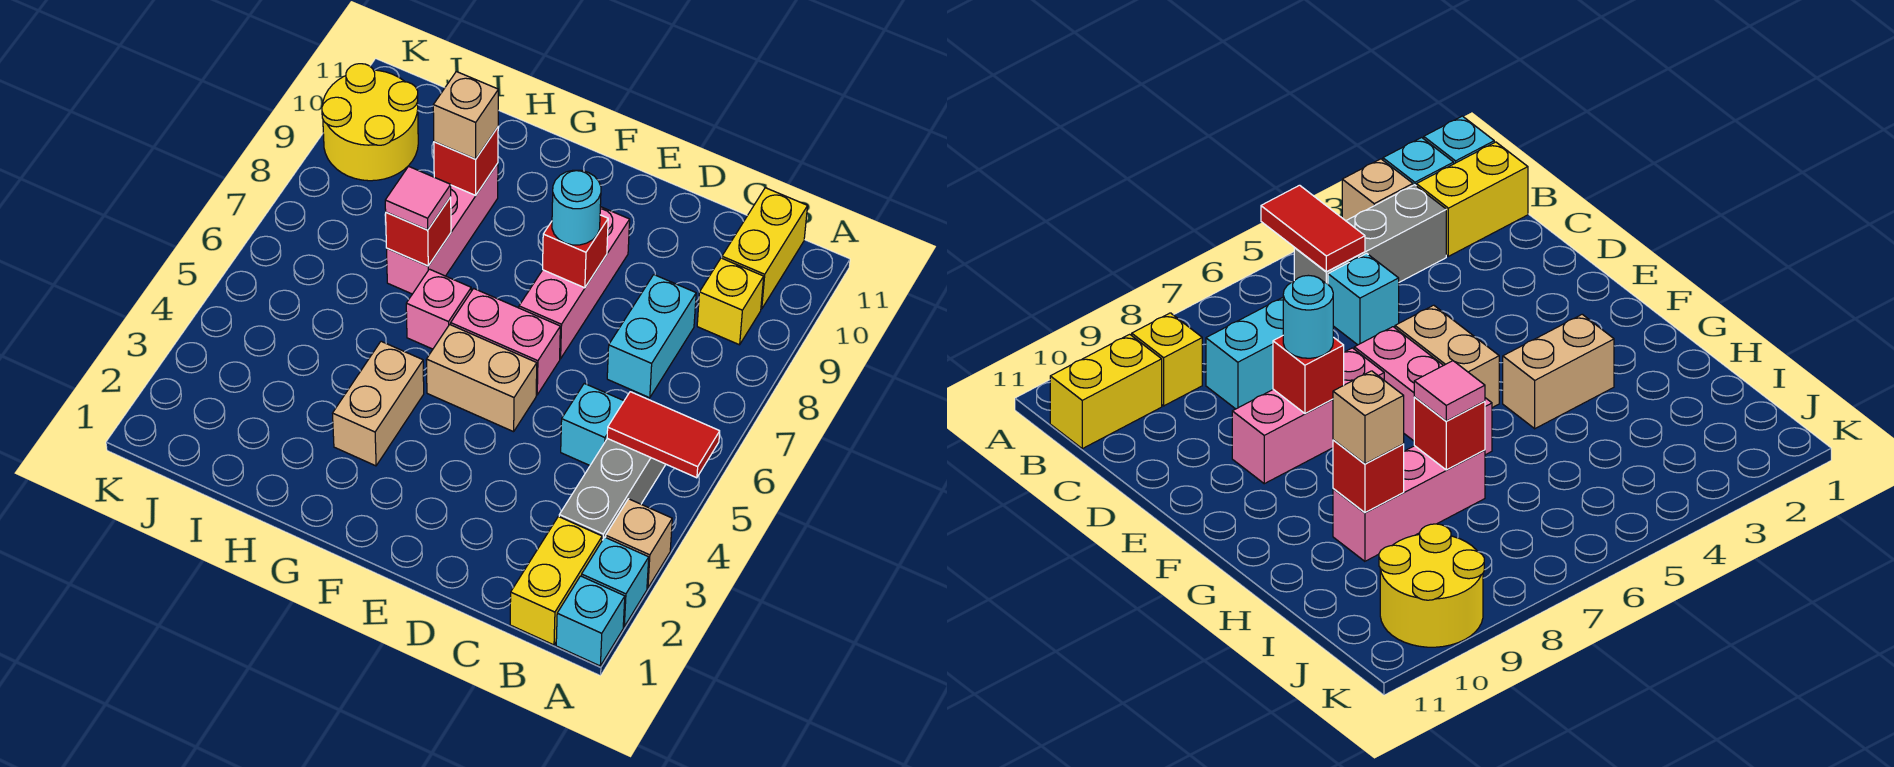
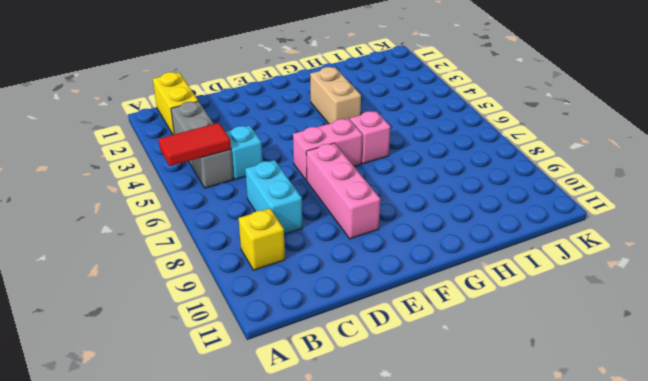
none -> cyan 1x1 brick [556,576,625,666]
none -> cyan 1x1 brick [582,537,649,627]
none -> tan 1x1 brick [606,499,672,588]

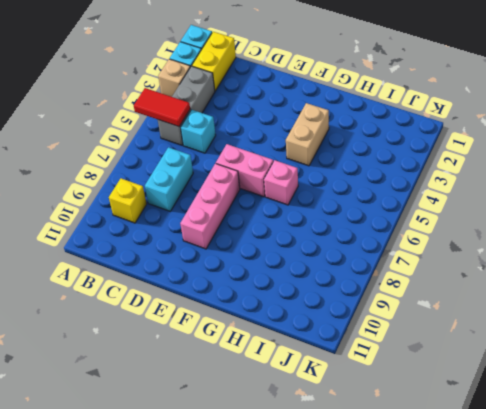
none -> yellow 1x2 brick [722,188,808,309]
none -> tan 1x2 brick [426,325,537,432]
none -> pink 1x3 brick [387,163,498,294]

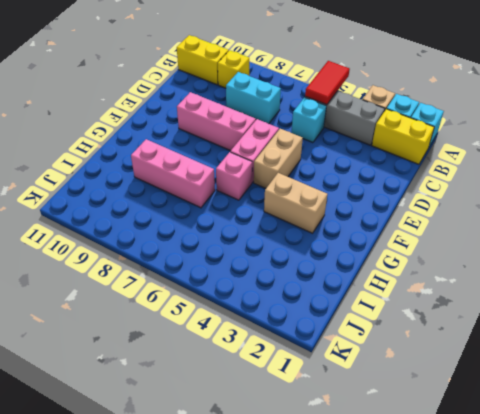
none -> yellow 2x2 round brick [322,64,418,181]
none -> red 1x1 brick [543,215,608,288]
none -> red 1x1 brick [386,197,451,266]

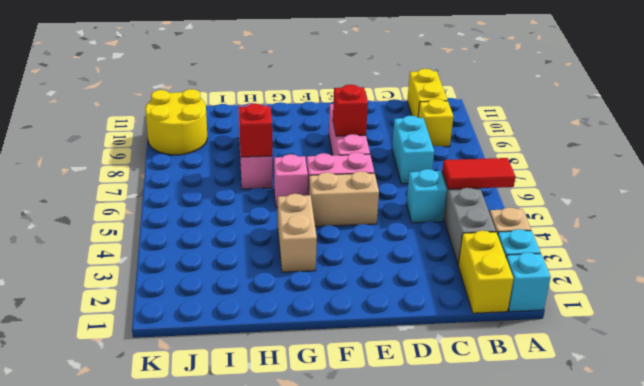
none -> red 1x1 brick [434,127,498,195]
none -> cyan 1x1 round brick [552,170,601,245]
none -> pink 1x1 tile [385,166,451,230]

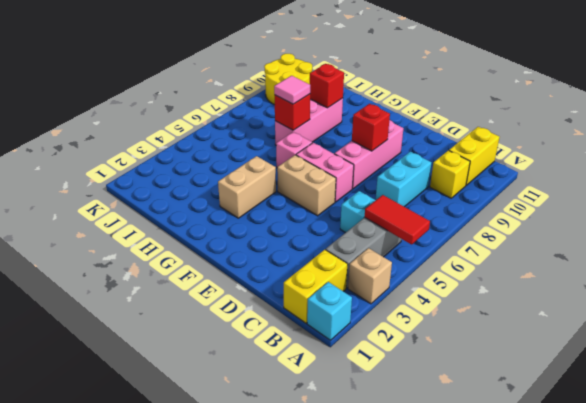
none -> cyan 1x1 brick [582,537,649,627]
none -> cyan 1x1 round brick [552,170,601,245]
none -> tan 1x1 brick [433,72,498,159]

